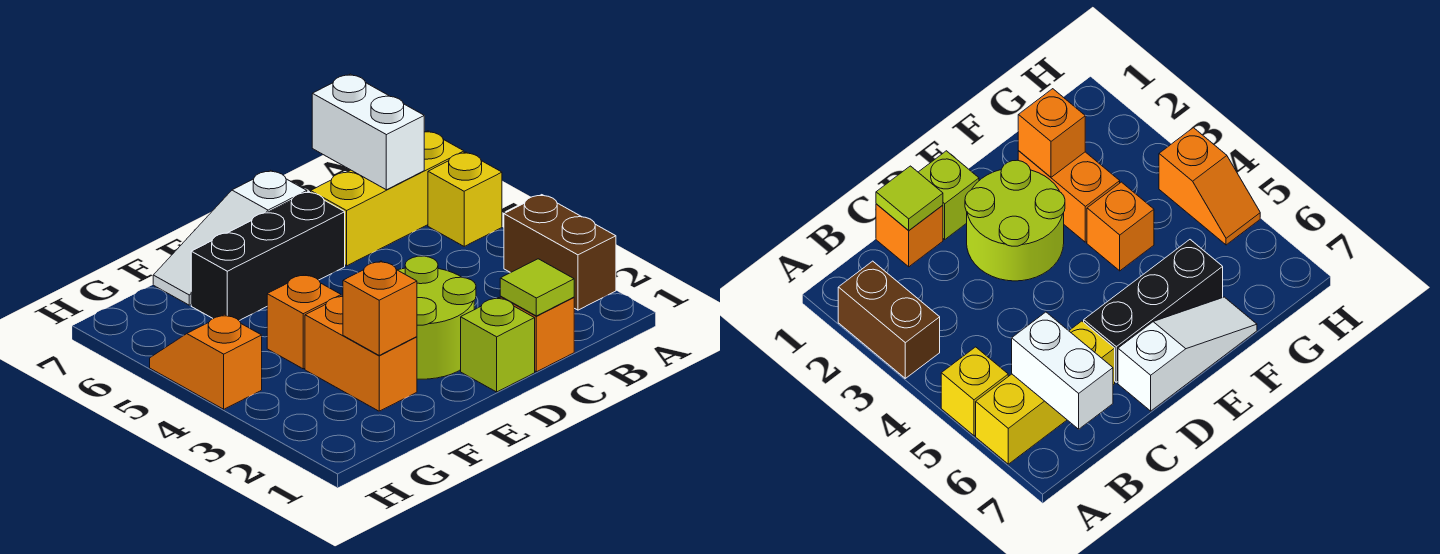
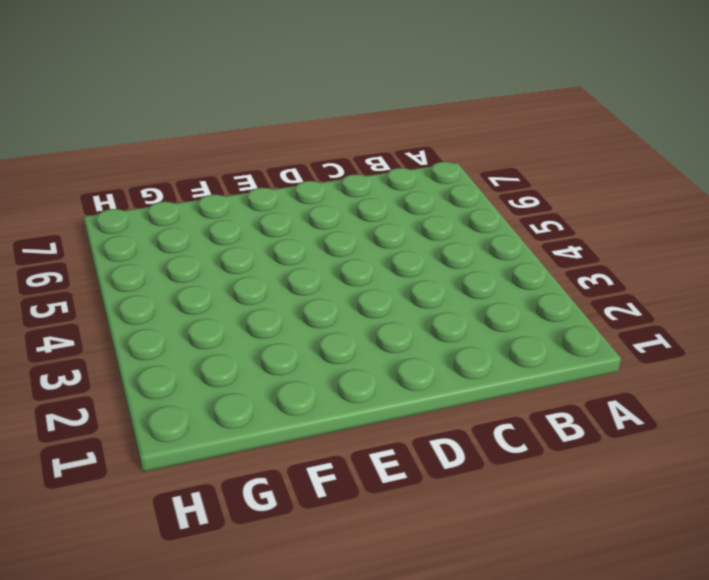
none -> brown 1x2 brick [504,195,616,310]
none -> yellow 1x1 brick [428,152,502,246]
none -> yellow 1x3 brick [311,131,464,266]

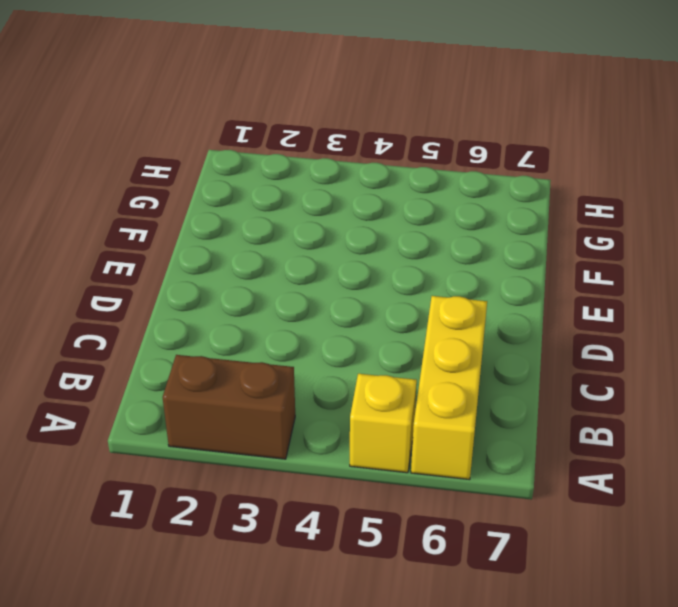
none -> orange 1x1 brick [500,297,574,372]
none -> lime 1x1 brick [461,298,535,392]
none -> lime 2x2 round brick [398,256,476,379]

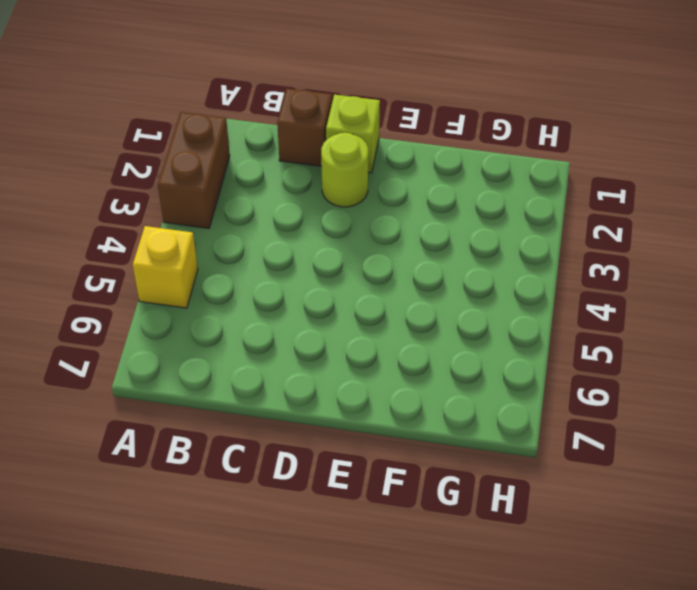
brown 1x1 brick [277,89,332,166] -> orange 1x1 brick [500,297,574,372]
lime 1x1 round brick [321,133,368,207] -> lime 2x2 round brick [398,256,476,379]
none -> yellow 1x3 brick [311,131,464,266]
none -> black 1x3 brick [191,192,345,321]
none -> white 1x3 slope [153,170,307,305]

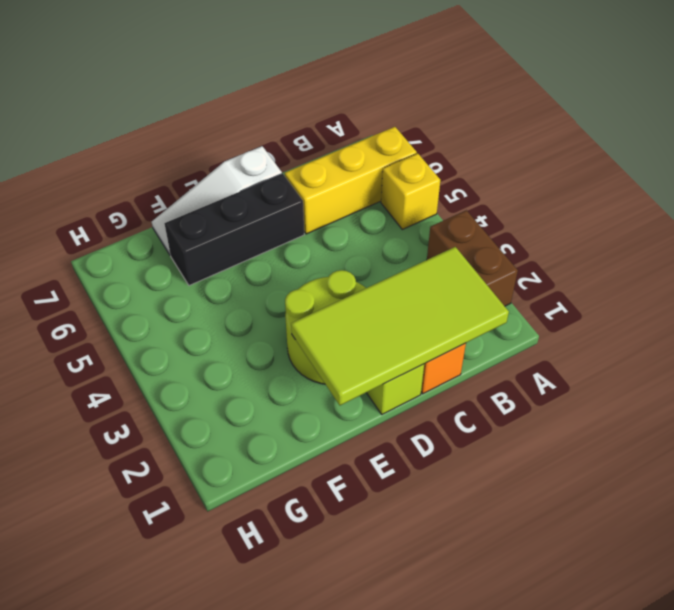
lime 2x4 tile [291,247,509,405] -> lime 1x1 tile [500,259,574,316]
none -> orange 1x2 brick [305,296,417,411]
none -> orange 1x1 brick [267,275,341,369]
none -> orange 1x2 slope [150,314,262,409]

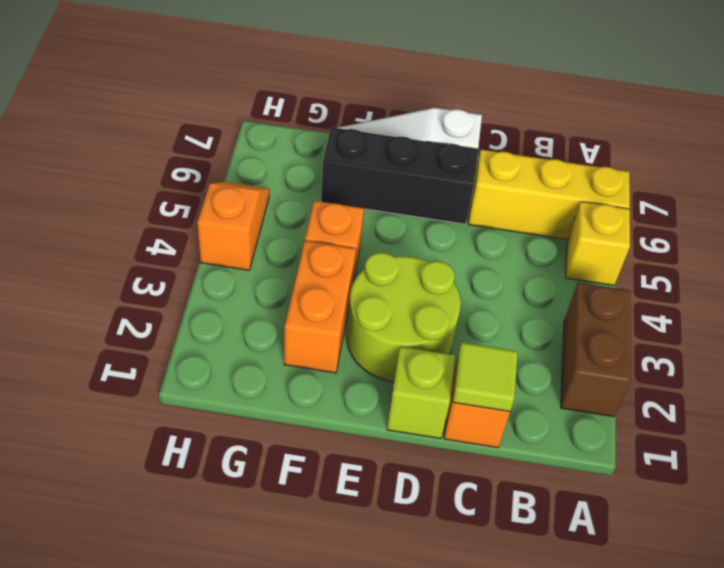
none -> white 1x2 brick [312,74,424,190]
none -> orange 1x1 brick [343,261,417,355]

